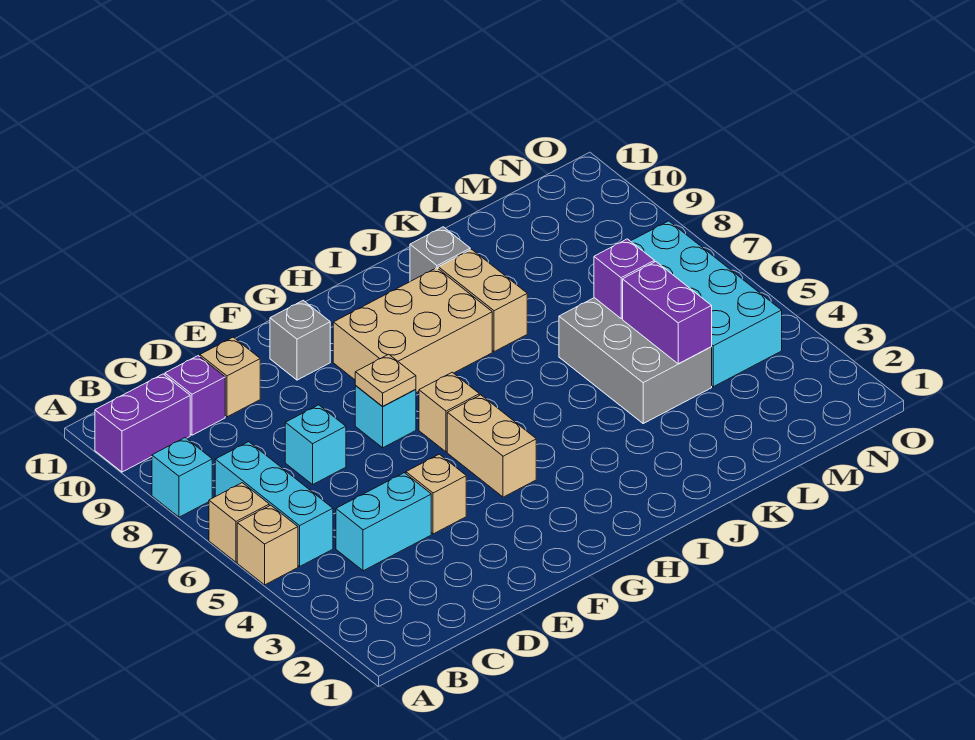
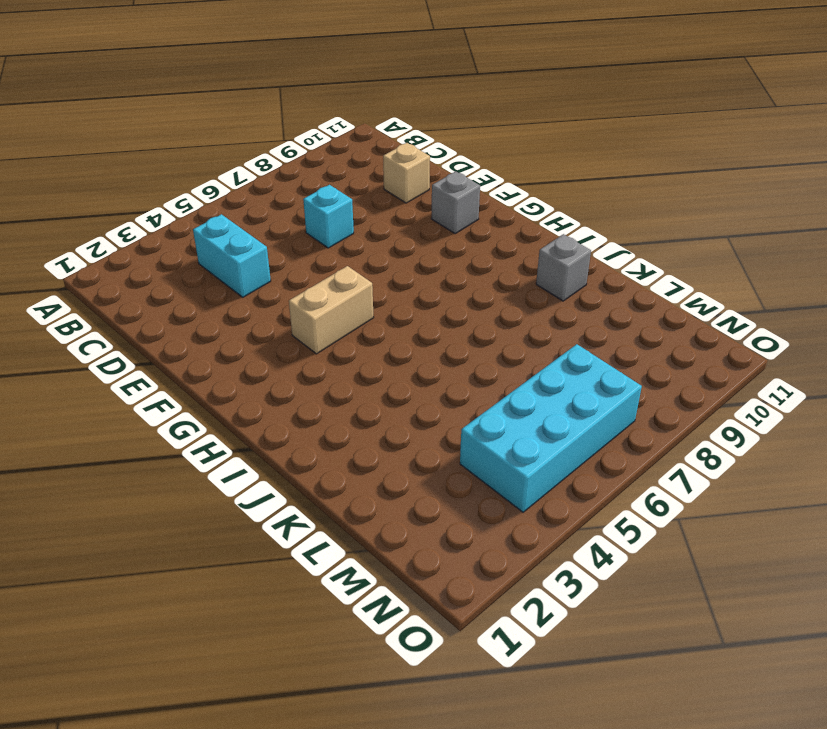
none -> tan 1x1 brick [237,505,298,585]
none -> tan 1x1 brick [209,483,269,562]
none -> cyan 1x1 brick [152,438,212,517]

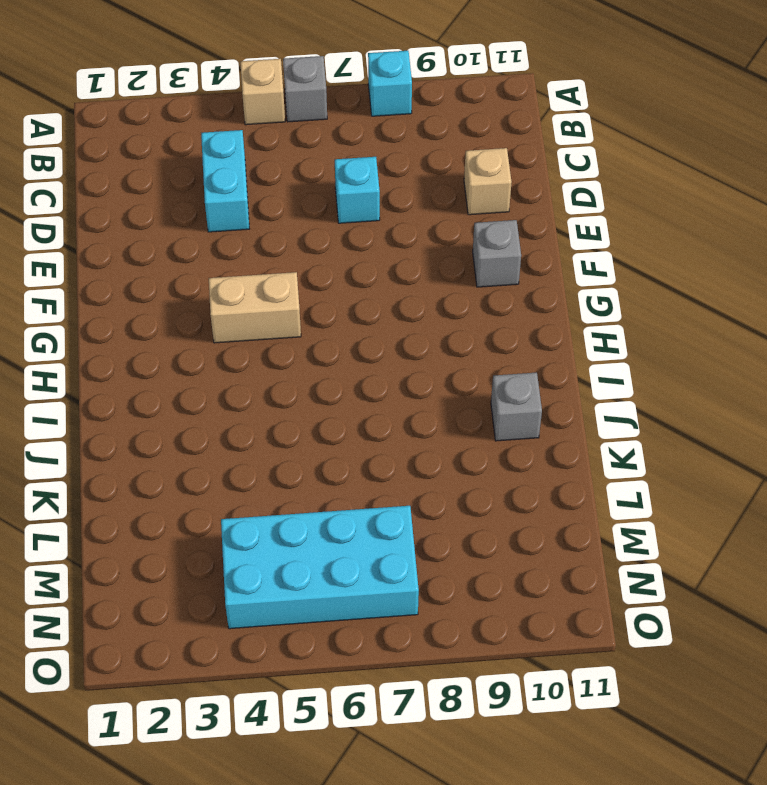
grey 1x1 brick [283,56,327,122] -> tan 1x1 brick [209,483,269,562]
none -> purple 1x2 brick [95,374,190,472]
none -> cyan 1x3 brick [215,442,333,566]
none -> purple 1x1 brick [165,356,225,435]

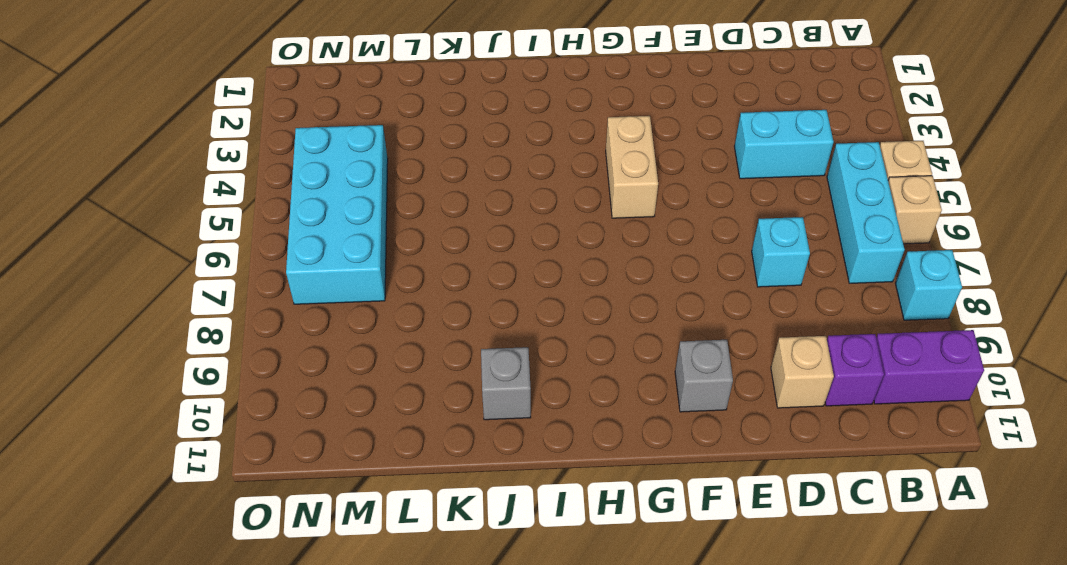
none -> tan 1x1 brick [406,454,466,534]
none -> cyan 1x1 brick [355,386,416,448]
none -> tan 1x1 brick [419,372,479,452]

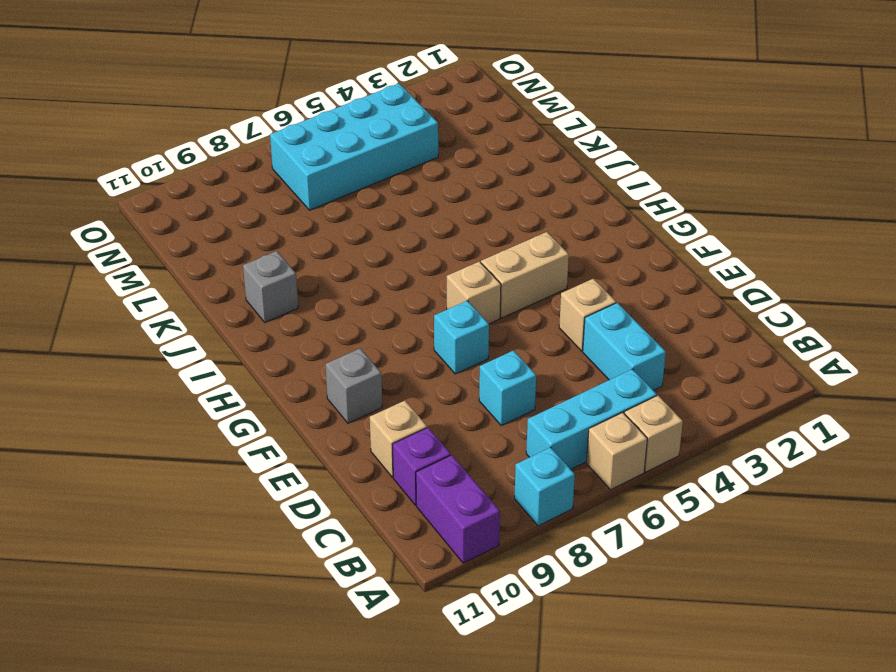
none -> tan 2x3 brick [333,268,492,393]
none -> tan 1x2 brick [438,249,527,352]
none -> grey 2x3 brick [559,298,712,423]

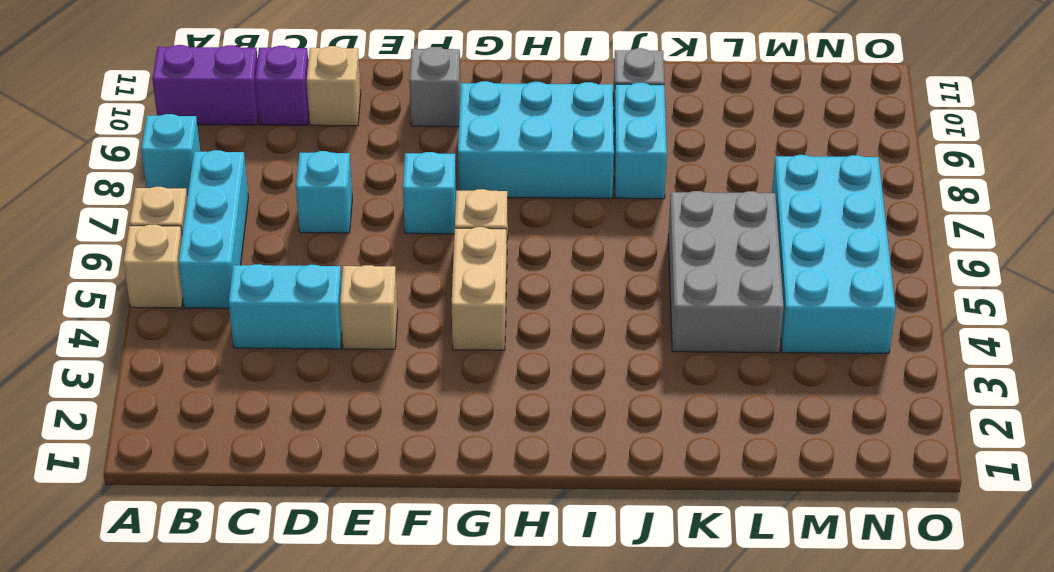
cyan 2x3 brick [458,81,614,198] -> tan 2x3 brick [333,268,492,393]
cyan 1x2 brick [614,83,667,199] -> tan 1x2 brick [438,249,527,352]
none -> tan 1x1 plate [355,354,416,406]
none -> purple 1x2 brick [623,262,712,364]
none -> purple 1x1 brick [594,239,654,318]

